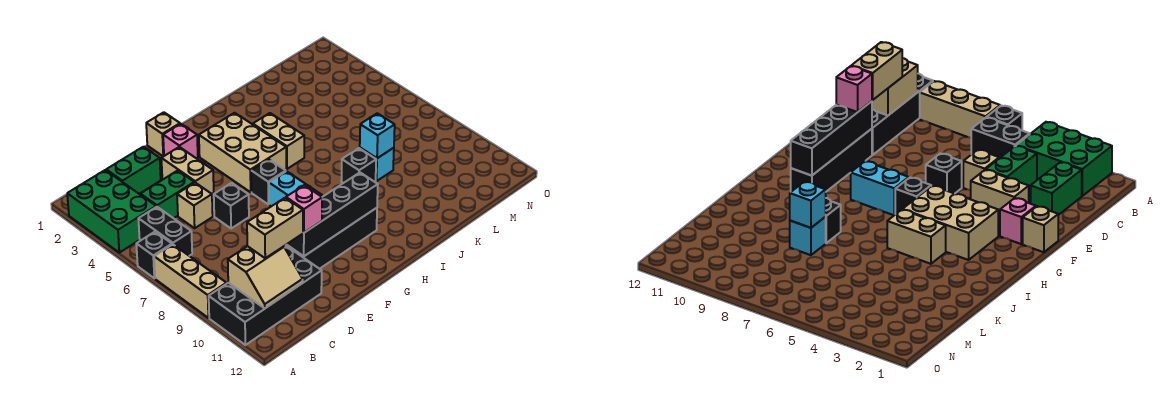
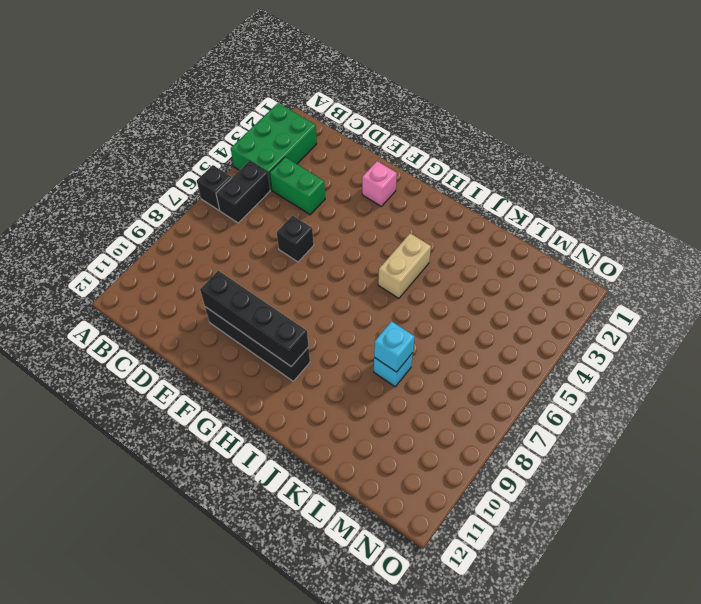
none -> tan 1x3 brick [154,244,227,318]
none -> black 2x4 brick [209,245,322,345]
none -> green 1x2 brick [106,147,161,194]

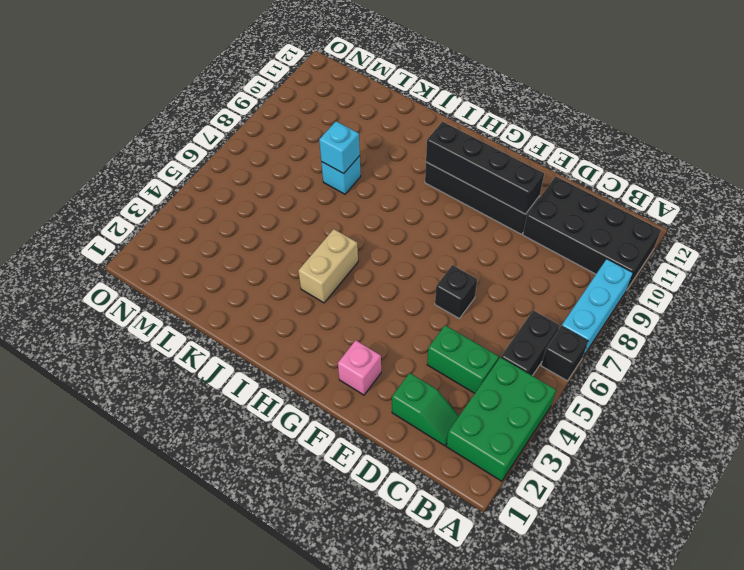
cyan 1x3 brick [562,259,633,356] -> tan 1x3 brick [154,244,227,318]
green 1x2 slope [392,373,459,446] -> green 1x2 brick [106,147,161,194]
none -> tan 1x1 brick [177,183,213,228]
none -> tan 1x2 brick [161,147,214,194]
none -> tan 1x1 brick [146,112,180,156]

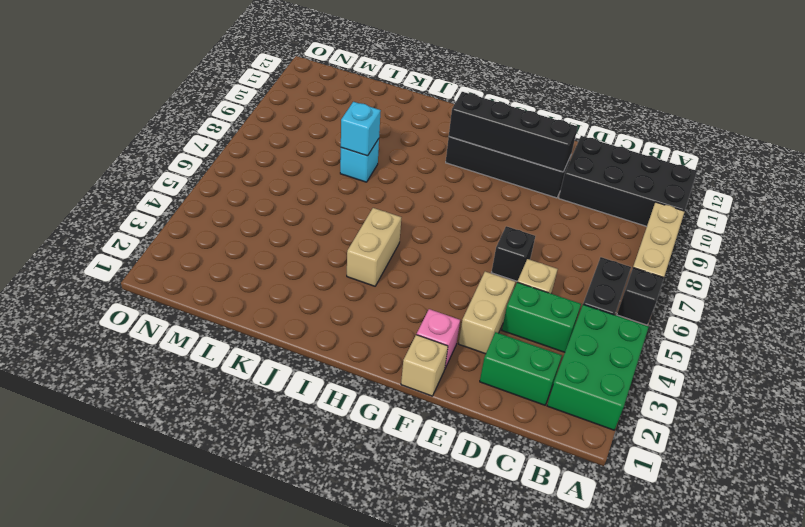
none -> tan 2x3 brick [199,113,286,192]
none -> black 1x1 brick [251,159,286,204]
none -> cyan 1x2 brick [269,171,322,206]

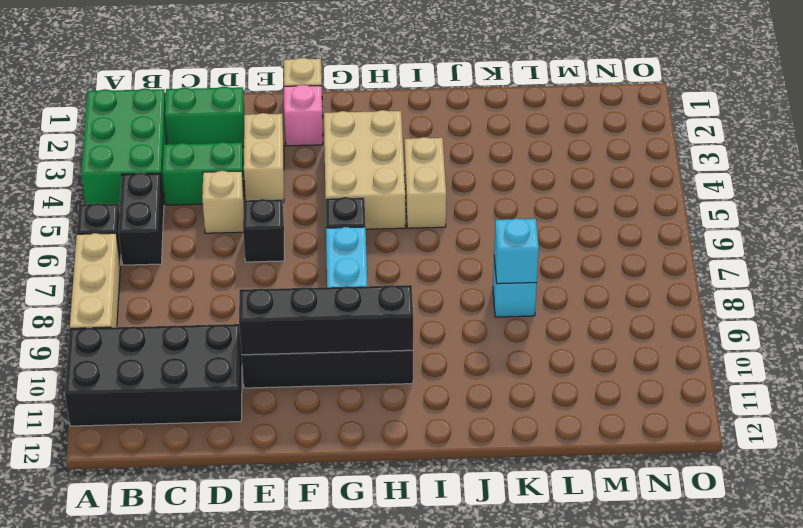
none -> black 1x1 brick [341,148,376,183]
none -> tan 2x2 slope [228,246,303,308]
none -> tan 1x2 brick [247,198,303,258]

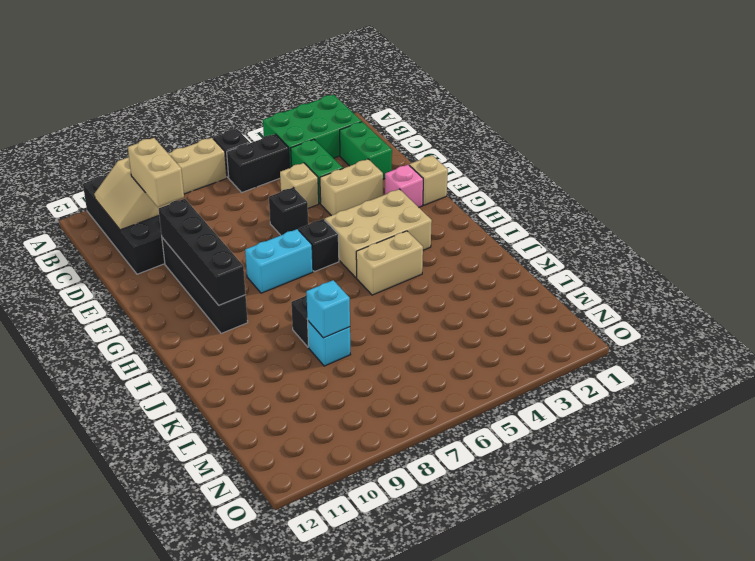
none -> pink 1x1 brick [286,185,322,233]

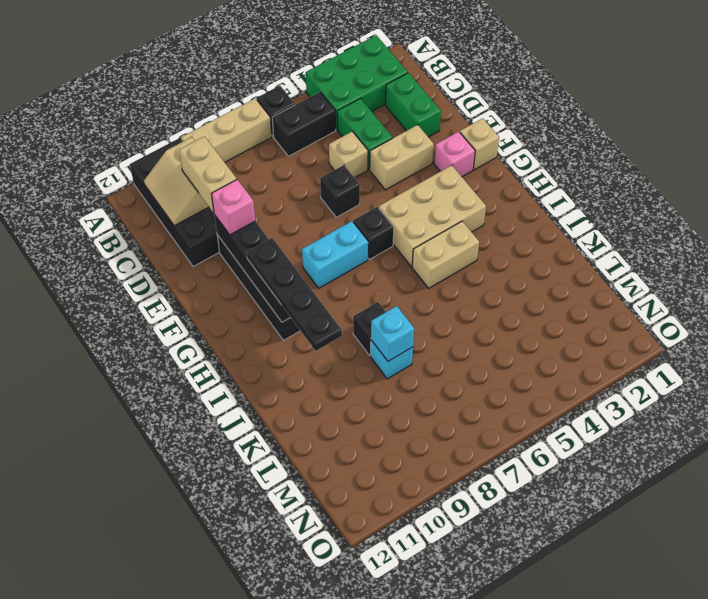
black 1x4 plate [247,238,342,351] -> none

